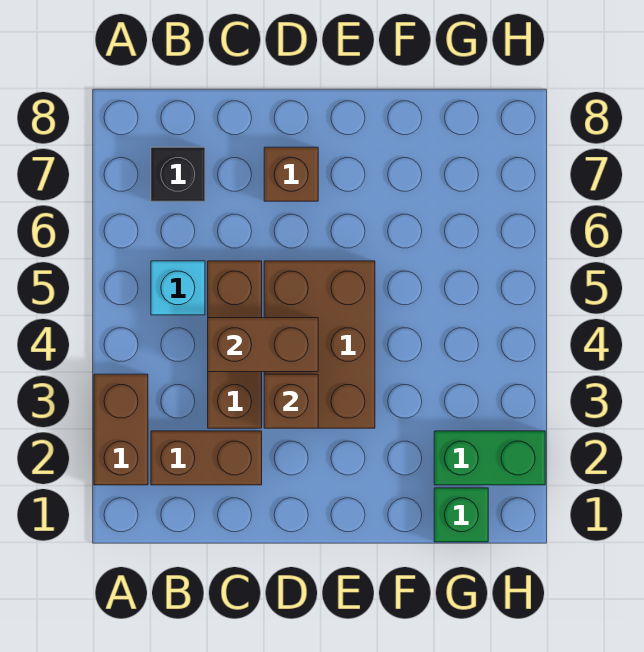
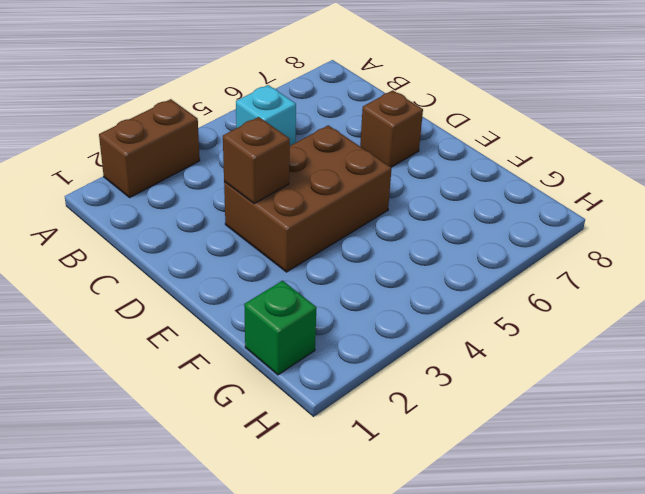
none -> brown 1x2 brick [151,431,262,485]
none -> black 1x1 brick [151,147,205,201]

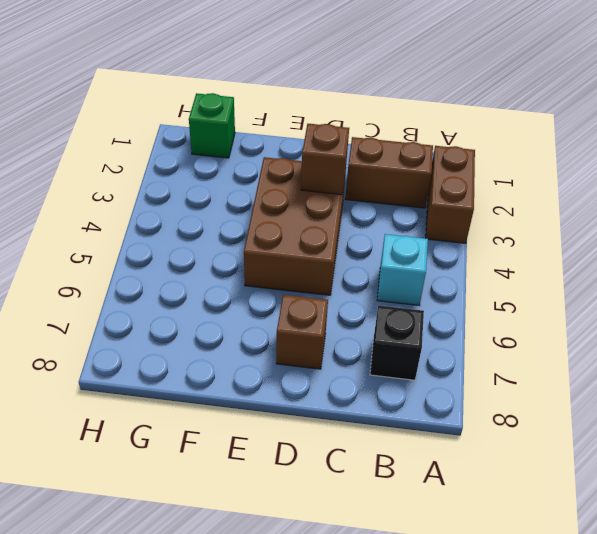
none -> brown 1x3 brick [208,261,262,428]
none -> green 1x2 brick [434,431,545,485]

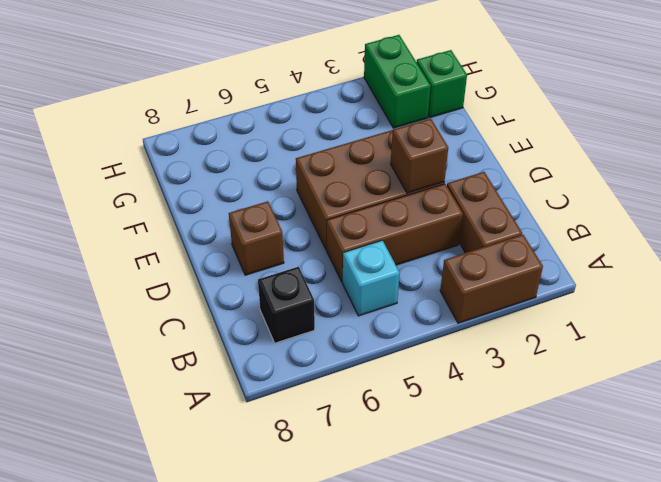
none -> brown 1x2 brick [208,318,318,372]

